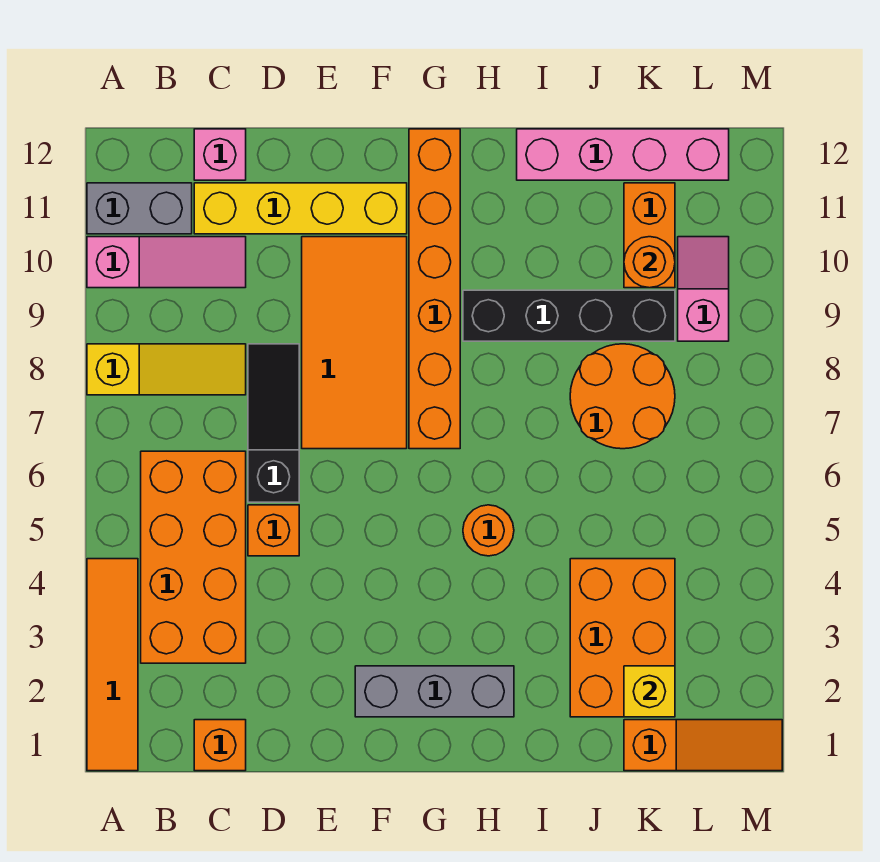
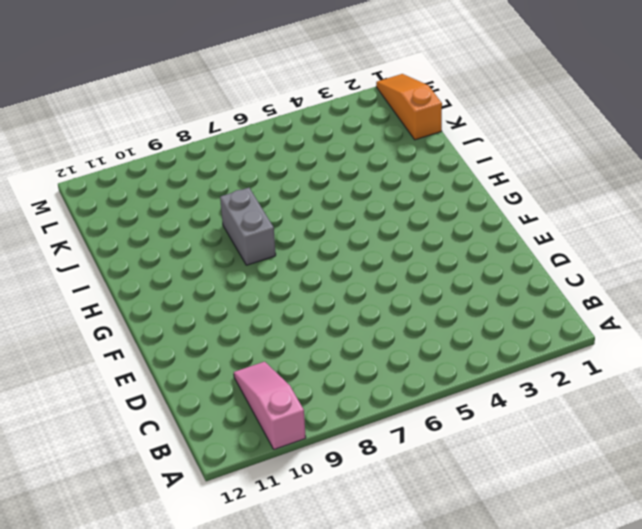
grey 1x2 brick [220,188,276,265] -> grey 1x2 brick moved to [87,183,192,234]
none -> orange 1x4 tile [87,559,138,771]
none -> yellow 1x3 slope [87,344,246,395]
none -> orange 2x4 brick [141,451,246,663]

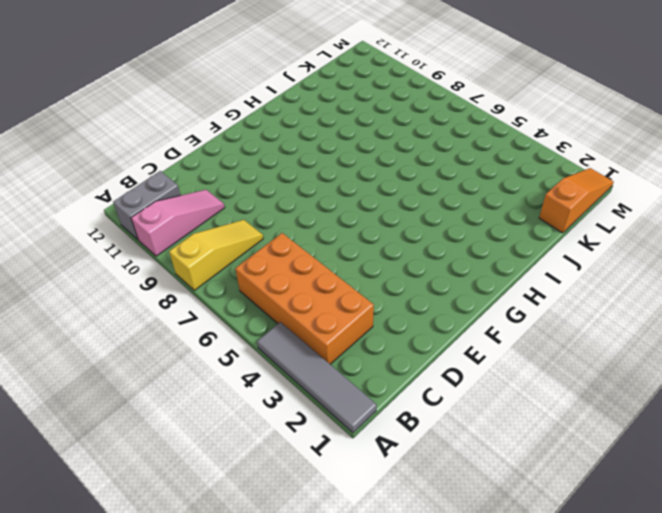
grey 1x4 tile [257,322,377,433] -> orange 1x4 tile [87,559,138,771]
none -> orange 1x1 brick [194,720,246,771]
none -> yellow 1x4 brick [194,183,407,234]
none -> pink 1x1 brick [194,129,246,180]

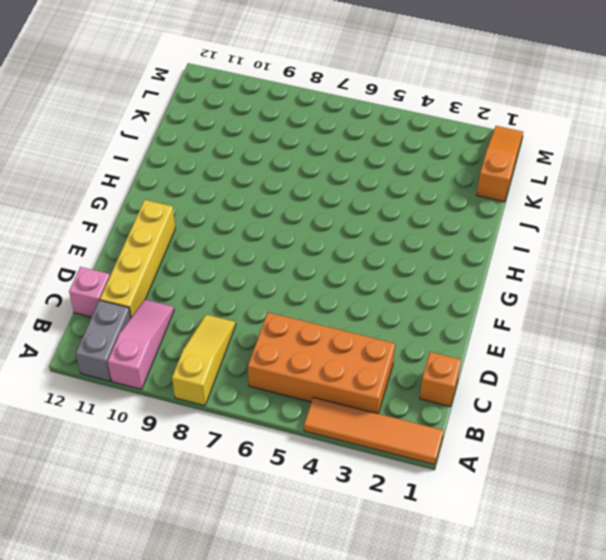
none -> orange 1x1 brick [248,505,299,556]
none -> black 1x3 slope [248,344,299,502]
none -> orange 2x4 tile [302,237,407,449]

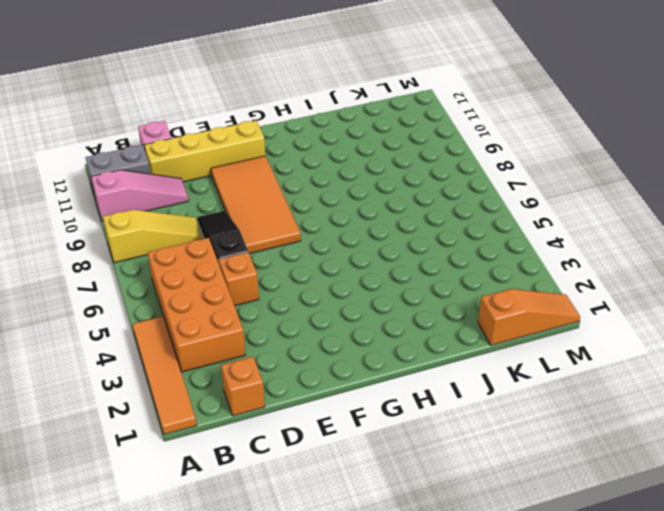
none -> grey 1x3 brick [355,666,514,717]
none -> orange 1x6 brick [409,129,460,449]
none -> orange 1x1 round brick [463,505,514,556]

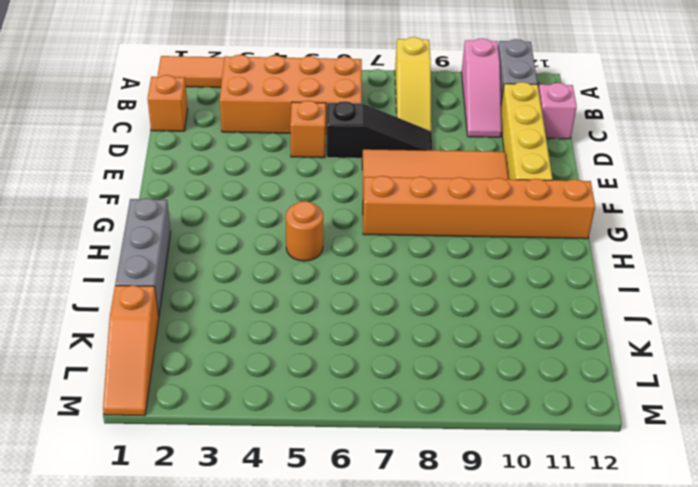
grey 1x3 brick [115,198,171,316] -> grey 1x3 brick moved to [355,666,514,717]
none -> black 1x4 brick [463,290,675,341]
none -> pink 1x4 brick [517,129,729,180]
none -> orange 2x3 brick [570,559,675,717]

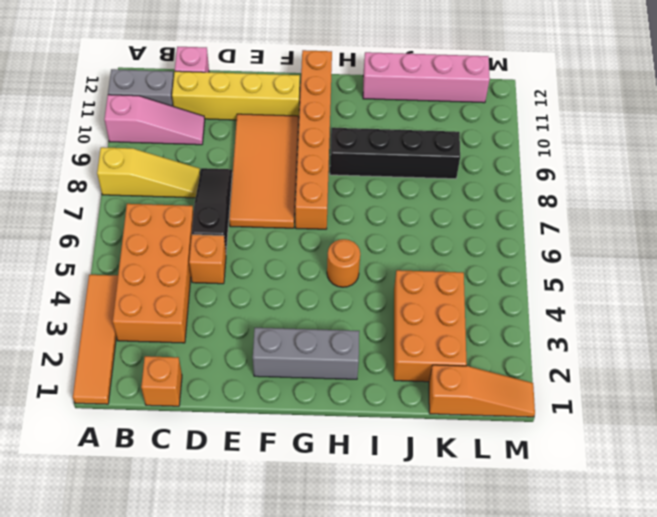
none -> orange 2x2 round brick [570,344,675,449]
none -> orange 1x2 brick [624,183,675,288]
none -> pink 1x2 slope [678,237,729,341]

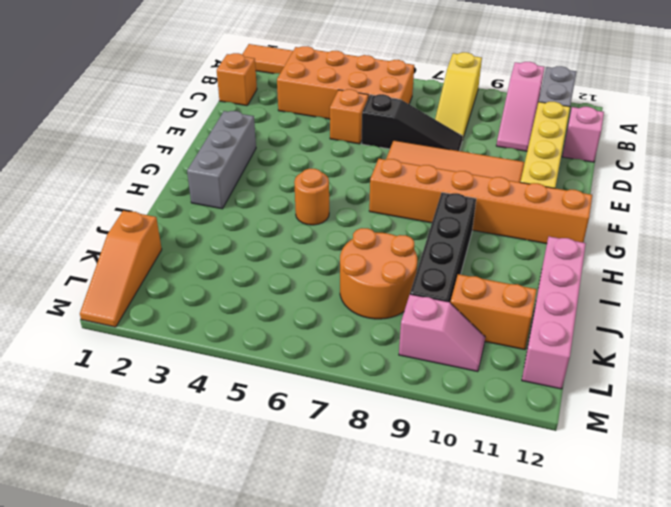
none -> orange 2x3 brick [570,559,675,717]
none -> yellow 1x1 brick [624,666,675,717]
none -> orange 1x1 round brick [624,237,675,288]

